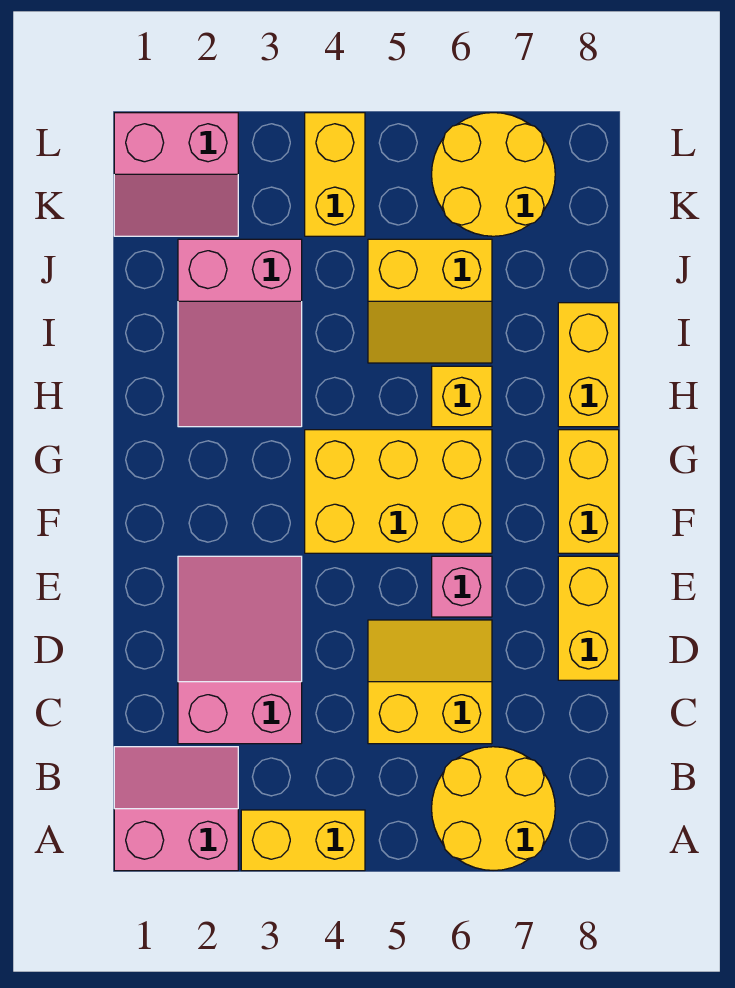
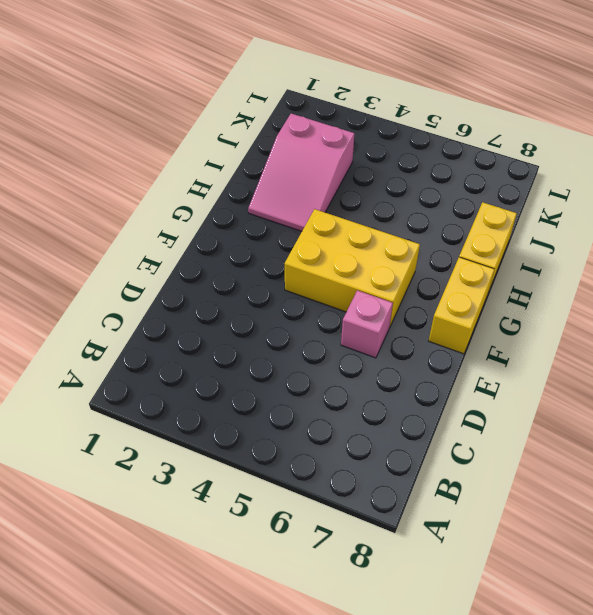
none -> pink 2x2 slope [114,747,238,871]
none -> yellow 1x2 brick [241,810,365,871]
none -> yellow 2x2 round brick [432,747,555,871]

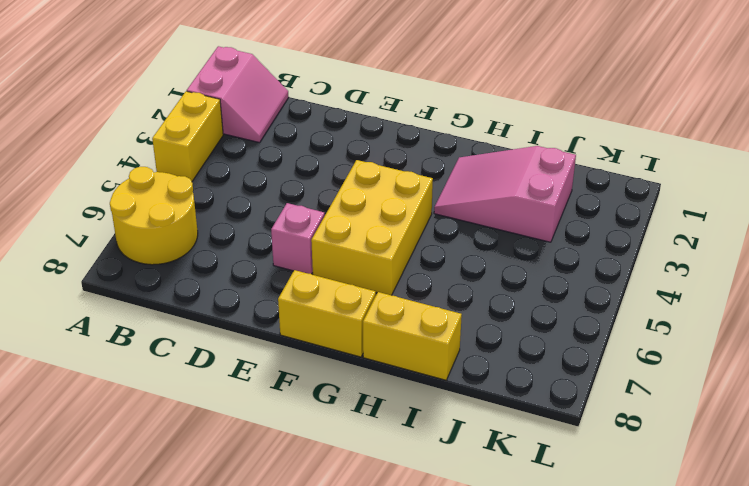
none -> pink 2x3 slope [178,556,302,744]
none -> yellow 2x2 slope [368,620,492,744]
none -> yellow 1x2 brick [558,556,619,680]

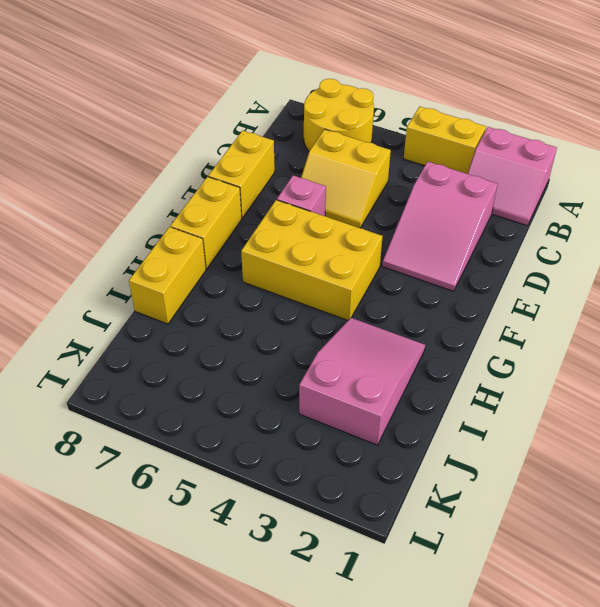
none -> yellow 1x1 brick [432,366,492,427]
none -> yellow 2x2 slope [368,239,492,363]
none -> pink 2x2 slope [114,113,238,236]

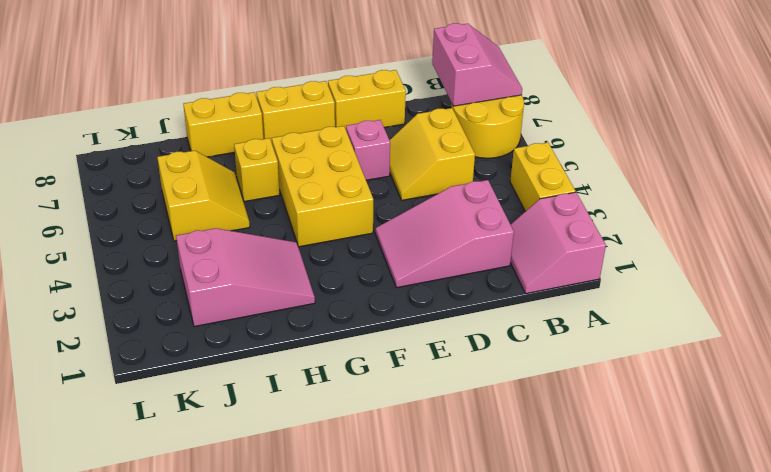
pink 2x2 slope [432,23,522,106] -> pink 2x2 slope moved to [114,113,238,236]
none -> yellow 1x2 brick [305,113,365,236]
none -> yellow 2x2 round brick [432,113,555,236]

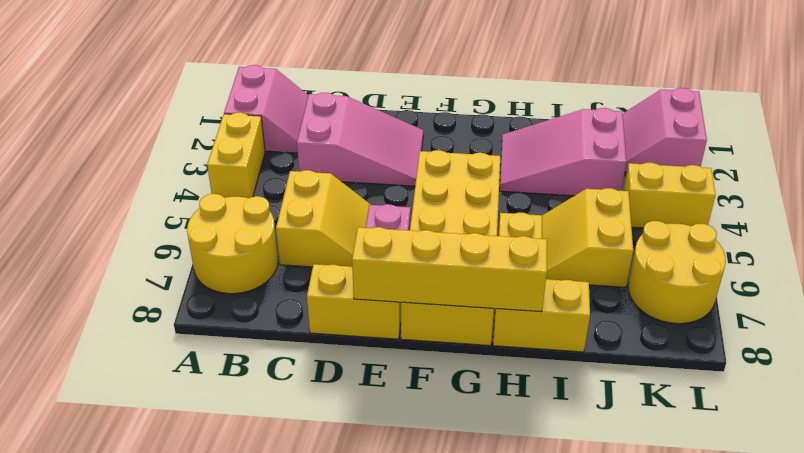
yellow 1x4 brick [352,227,547,312] -> none

